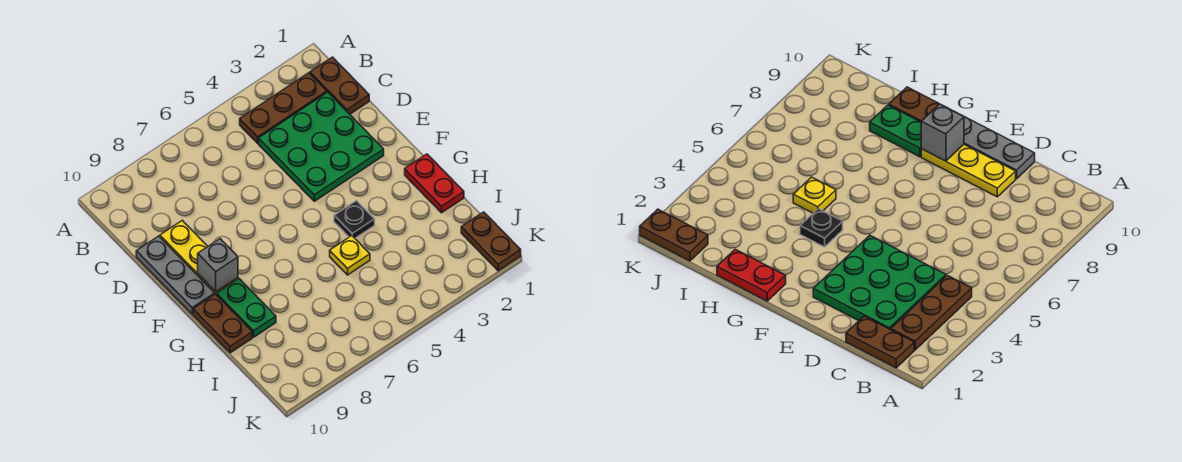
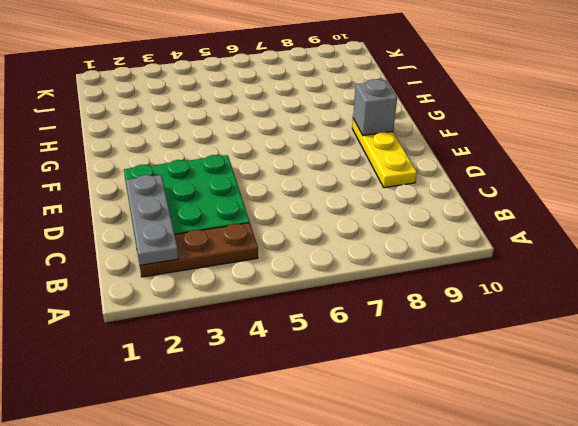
grey 1x3 plate [126,175,179,265] -> grey 1x3 plate moved to [136,236,215,314]
none -> brown 1x2 plate [310,57,369,114]
none -> red 1x2 plate [405,154,464,213]
none -> black 1x1 plate [334,201,375,238]

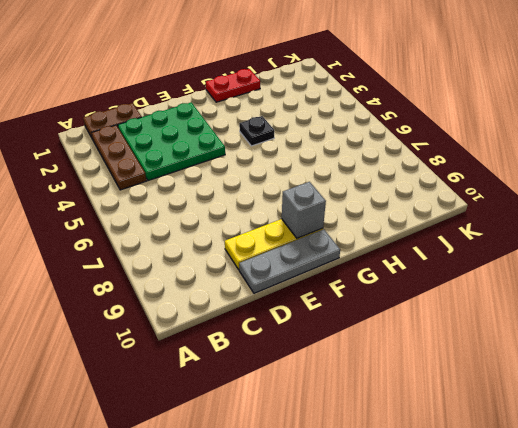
none -> green 1x2 plate [217,279,276,337]
none -> brown 1x2 plate [193,294,252,353]
none -> yellow 1x1 plate [330,236,370,275]

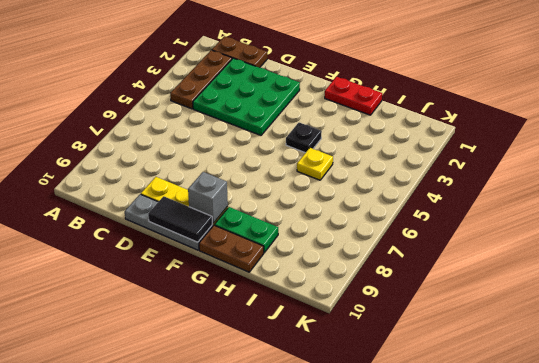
black 1x2 tile [148,196,212,242] -> none
none -> brown 1x2 plate [461,212,521,271]

